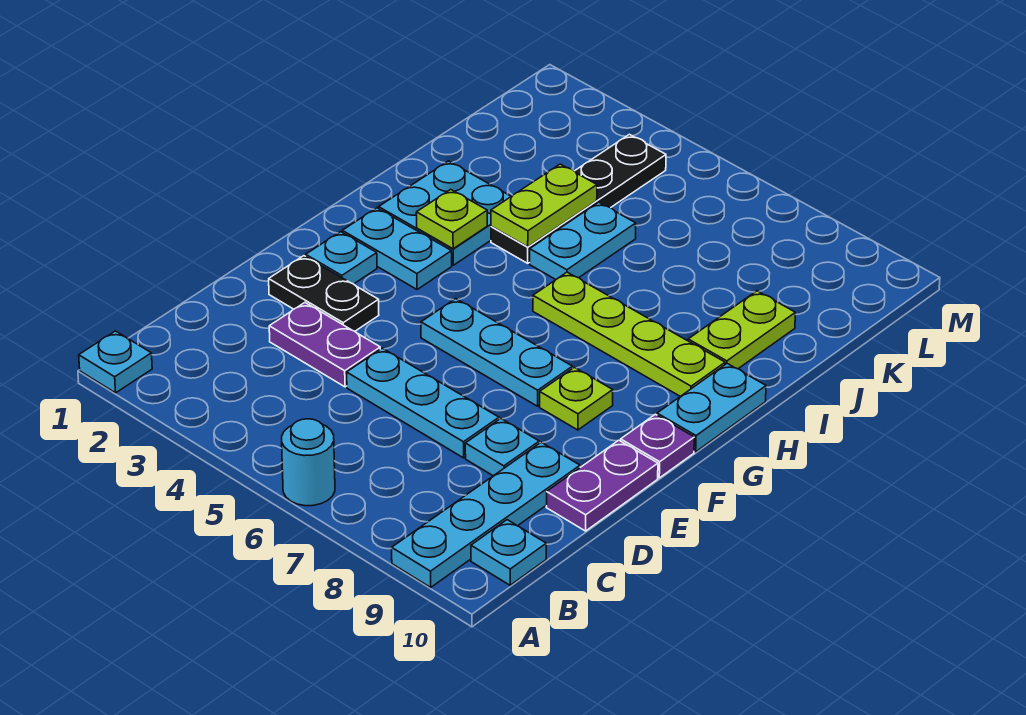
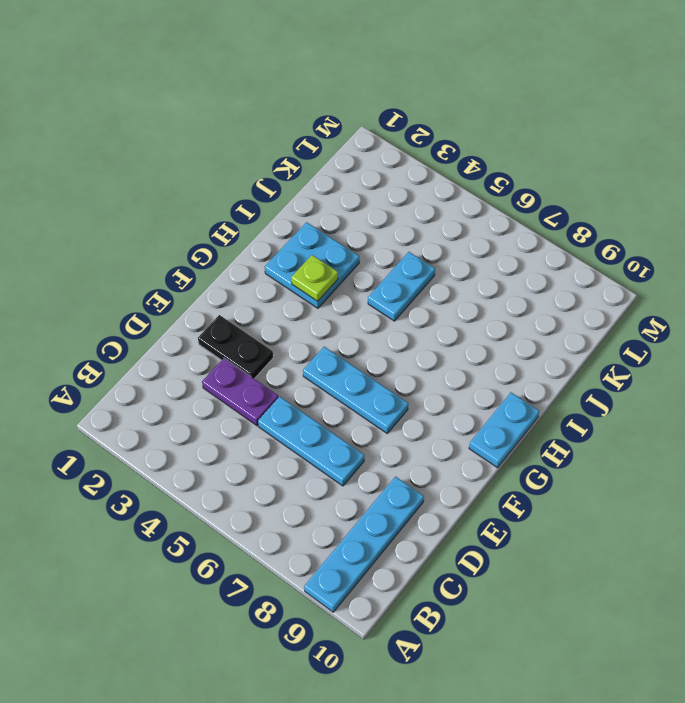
none -> cyan 1x1 plate [79,331,152,393]
none -> cyan 1x1 round brick [282,419,335,506]
none -> cyan 1x1 plate [471,520,546,585]

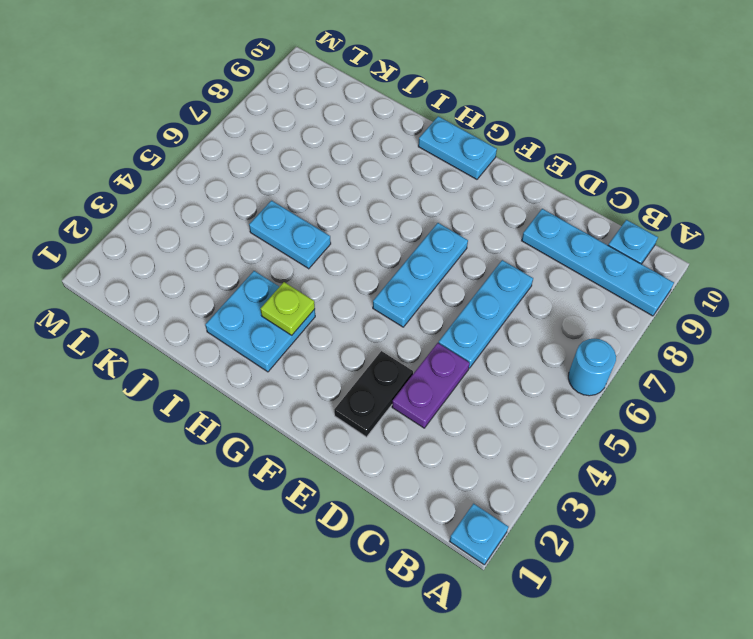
none -> cyan 1x1 plate [465,419,539,476]
none -> purple 1x2 plate [546,440,658,531]
none -> cyan 1x1 plate [306,232,377,284]

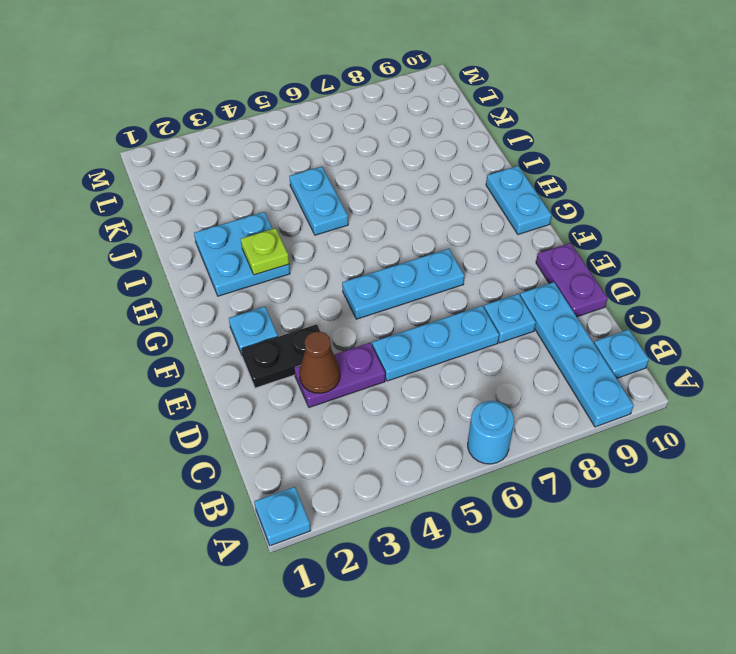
brown 1x1 cone [299,331,340,393] -> none
none -> lime 1x1 plate [540,367,613,430]
none -> purple 1x1 plate [621,414,694,478]
none -> cyan 1x2 plate [342,208,452,290]

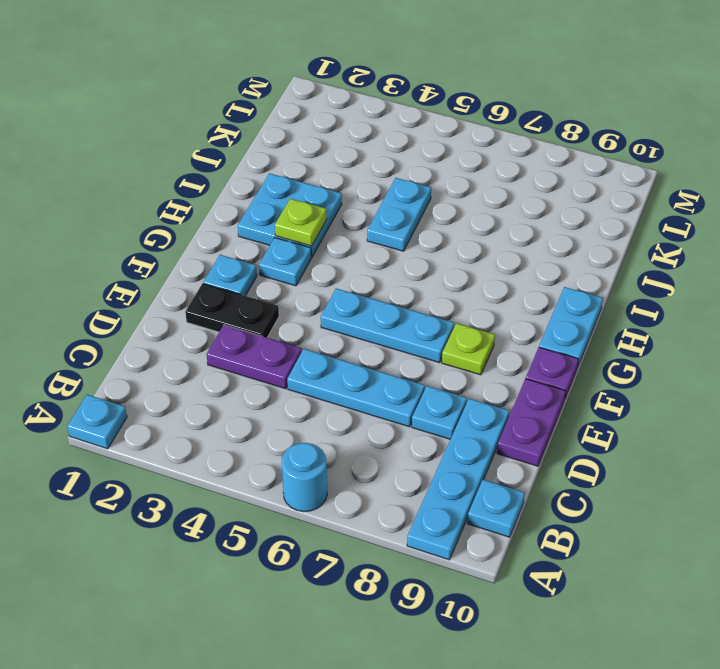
cyan 1x1 plate [259,238,311,286] -> cyan 1x2 plate [342,208,452,290]
none -> lime 1x4 plate [533,272,725,396]
none -> black 1x4 plate [491,134,666,263]
none -> lime 1x2 plate [688,291,795,369]

